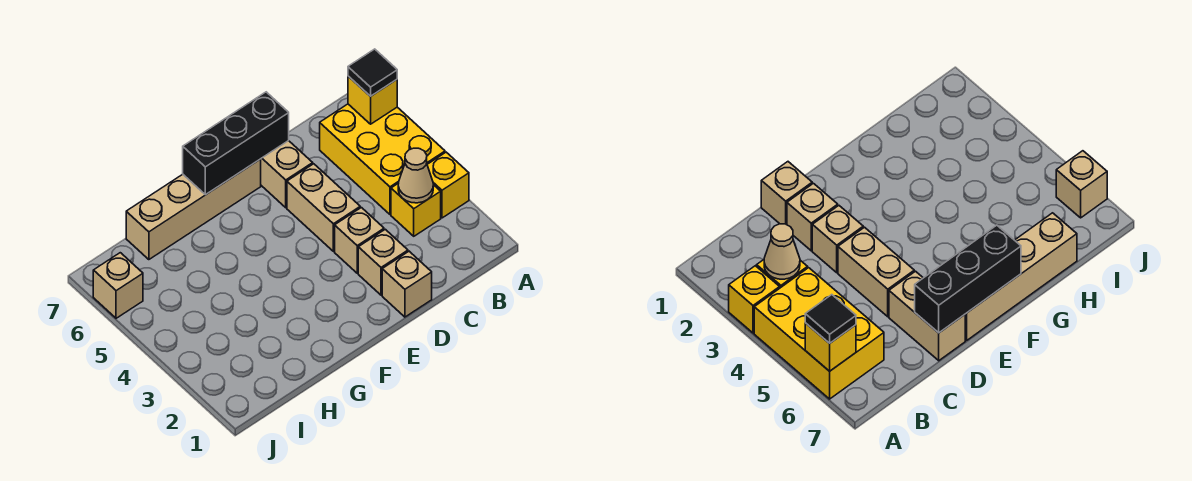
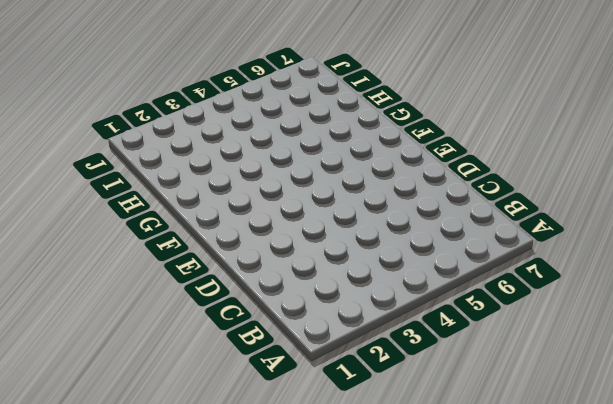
none -> yellow 1x1 brick [427,152,469,218]
none -> yellow 2x3 brick [320,104,445,214]
none -> yellow 1x1 brick [391,183,441,236]

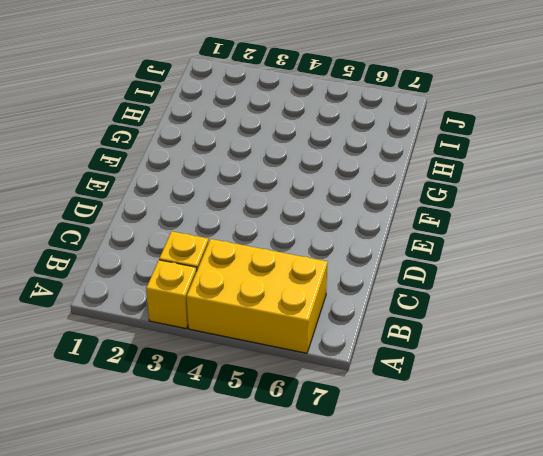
none -> tan 1x1 brick [382,251,432,317]
none -> tan 1x1 brick [358,229,408,295]
none -> tan 1x1 brick [335,208,384,273]

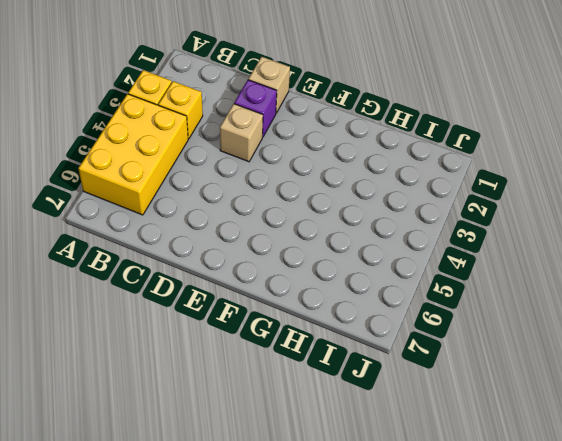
purple 1x1 brick [234,80,277,137] -> tan 1x1 brick [358,229,408,295]
none -> tan 1x2 brick [287,164,360,251]
none -> tan 1x2 brick [261,141,313,208]
none -> tan 1x4 brick [126,159,261,260]

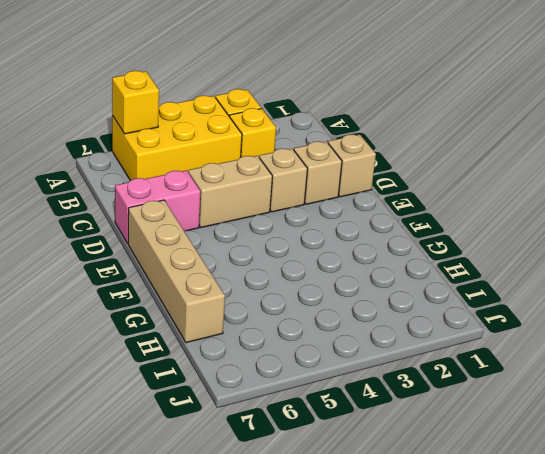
pink 1x2 brick [115,170,200,243] -> tan 1x2 brick [261,141,313,208]
none -> tan 1x1 brick [93,253,143,318]
none -> tan 1x1 cone [398,148,433,203]
none -> black 1x3 brick [183,92,289,195]

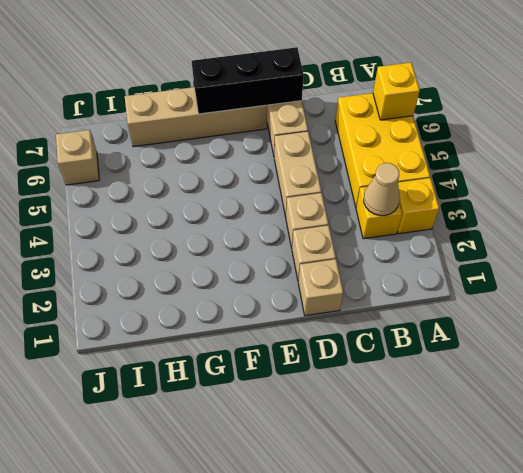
none -> black 1x1 tile [348,49,397,96]

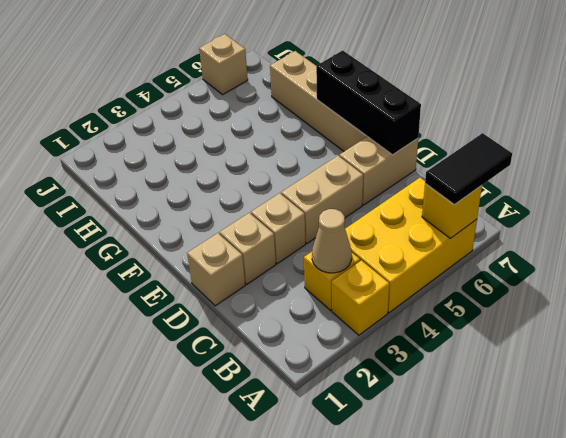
black 1x2 tile [425,133,512,205] -> black 1x1 tile [348,49,397,96]

